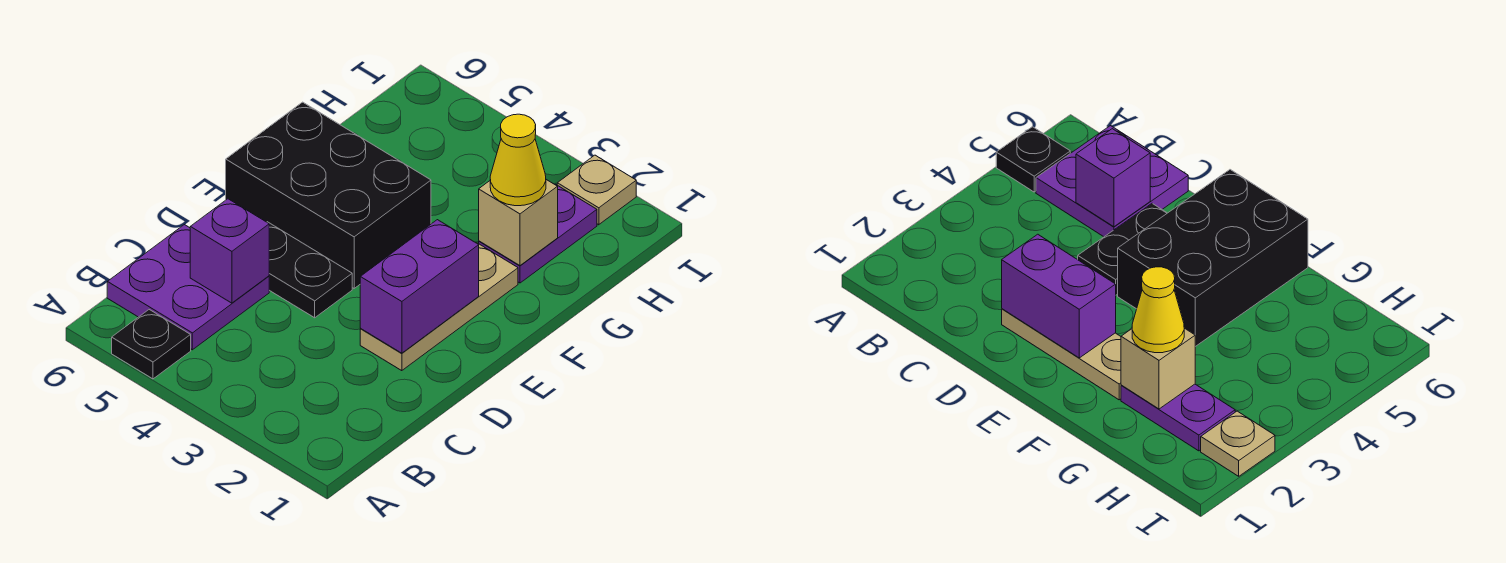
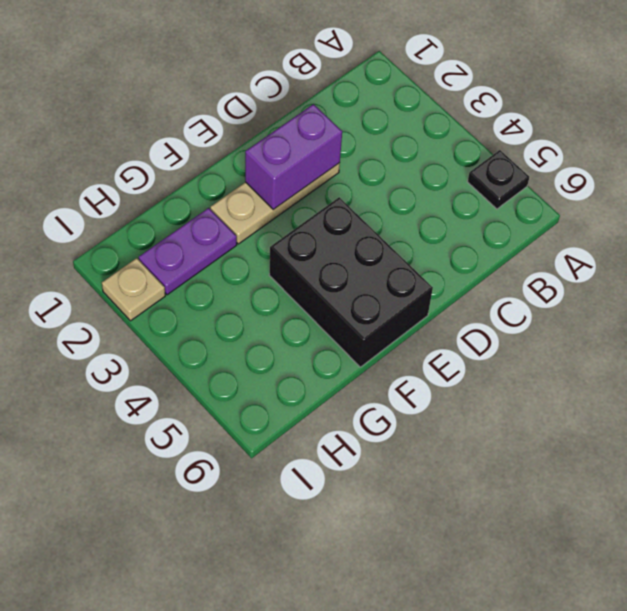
none -> purple 2x2 plate [107,225,269,350]
none -> black 1x2 plate [267,222,352,318]

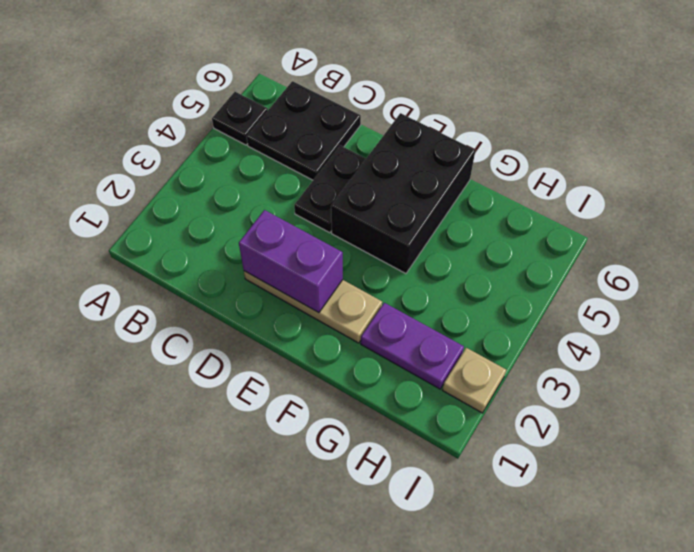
black 2x2 plate [247,81,361,180] -> purple 2x2 plate [107,225,269,350]
none -> purple 1x1 brick [190,199,269,303]
none -> tan 1x1 brick [479,180,558,265]

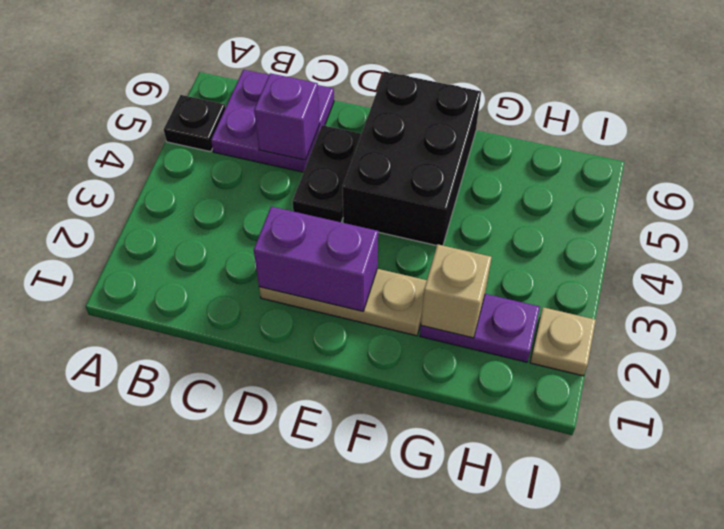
none -> yellow 1x1 cone [490,114,546,206]

